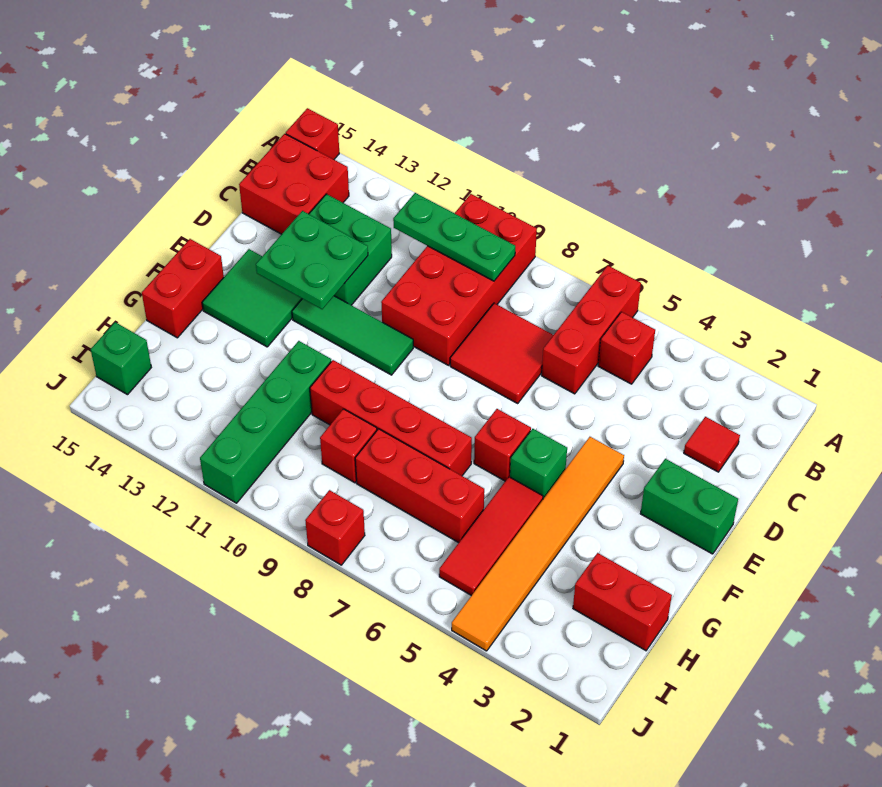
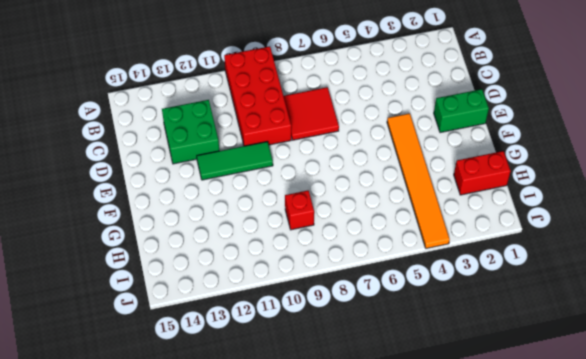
none -> red 1x3 brick [542,266,641,394]
none -> red 1x1 brick [286,108,339,159]
none -> red 1x1 brick [598,312,655,384]

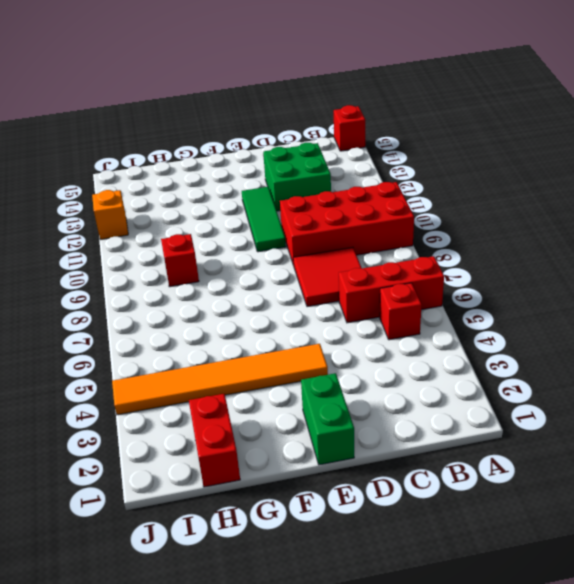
orange 1x1 brick [92,190,128,240] -> none
none -> red 2x2 brick [239,134,349,234]
none -> red 1x1 tile [684,417,740,472]
none -> green 2x2 tile [202,249,302,347]

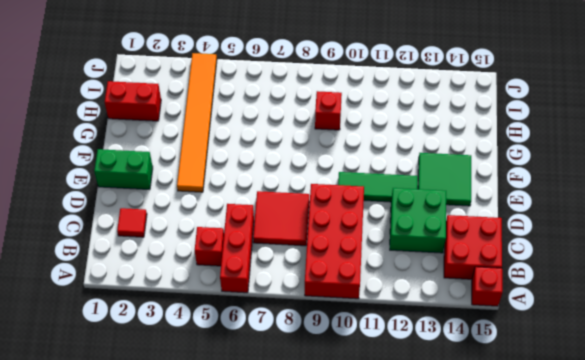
none -> green 1x1 brick [510,429,567,499]
none -> red 1x1 brick [474,409,531,481]
none -> red 1x2 brick [142,239,224,338]

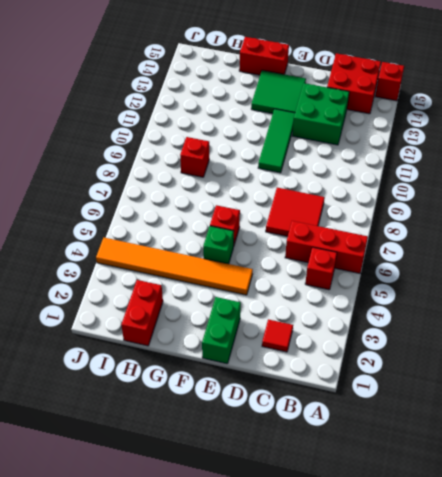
none -> red 2x4 brick [381,194,537,365]
none -> red 1x3 tile [439,477,543,596]
none -> red 1x4 brick [310,360,472,476]

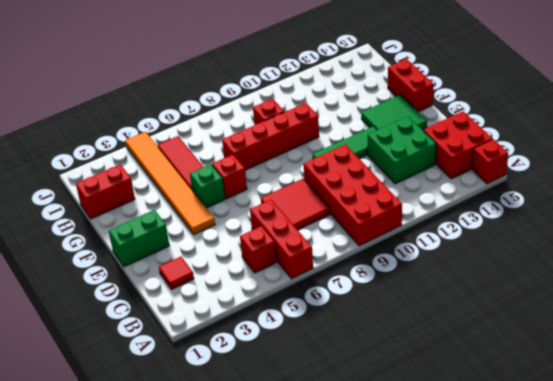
none -> green 1x4 brick [200,341,331,503]
none -> red 1x3 brick [355,429,484,543]
none -> green 1x1 brick [91,322,151,395]

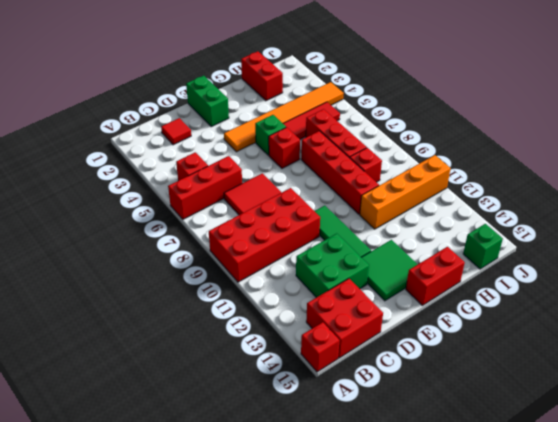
orange 1x4 brick [360,155,451,229] -> green 1x4 brick [200,341,331,503]
none -> red 1x1 brick [305,490,365,565]
none -> green 1x3 plate [393,193,515,281]
none -> green 2x2 plate [256,211,368,309]

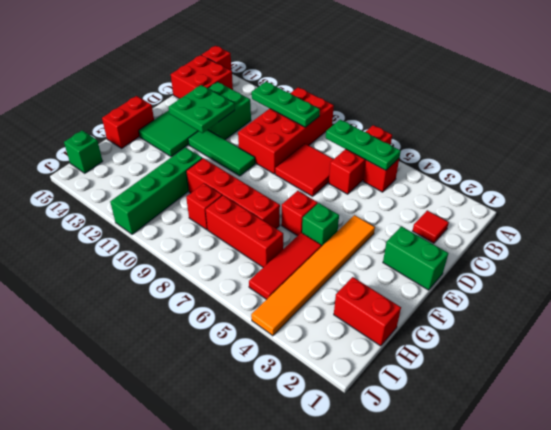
green 1x3 plate [326,120,401,171] -> none
none -> red 1x1 brick [305,490,365,565]

